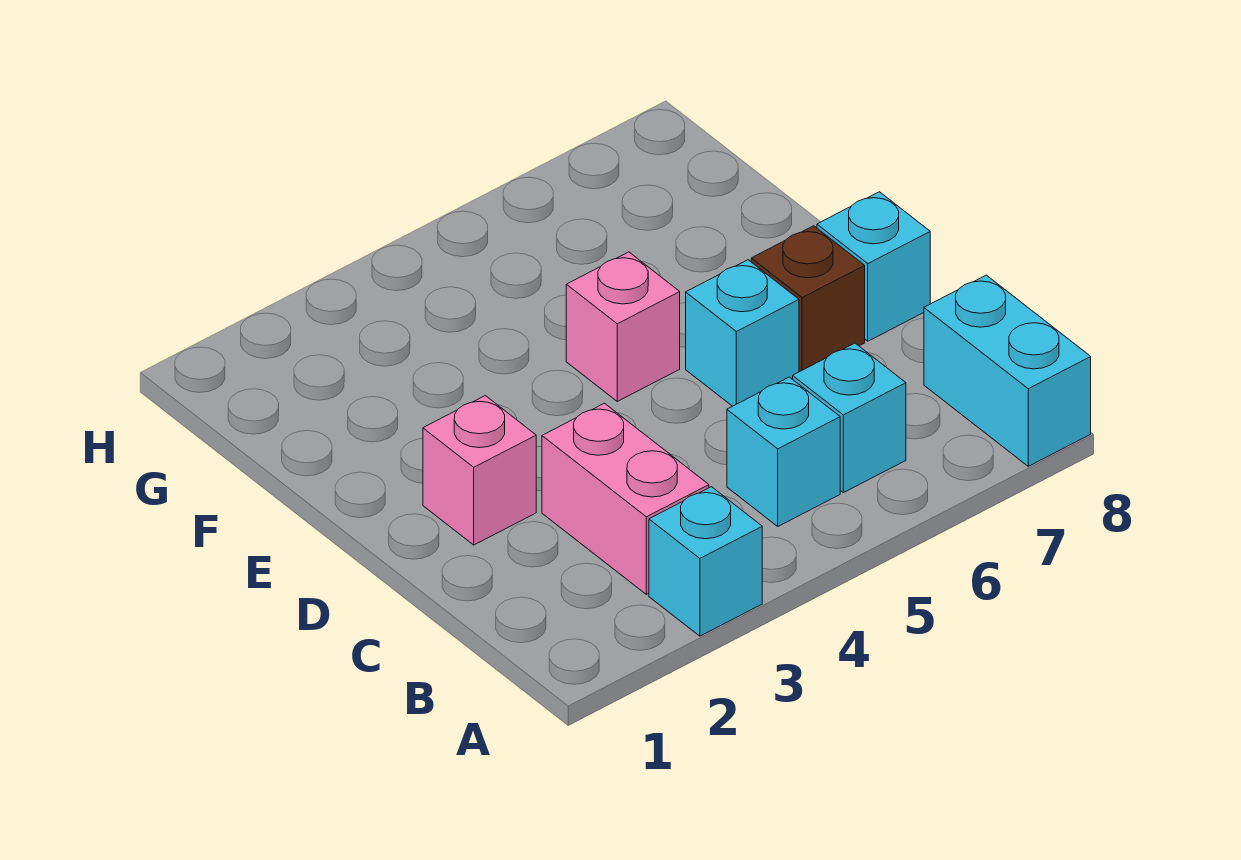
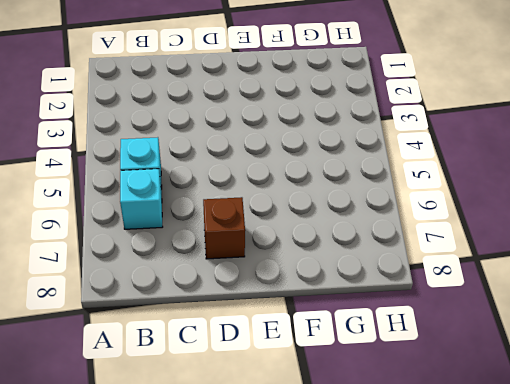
none -> cyan 1x1 brick [649,487,762,636]
none -> cyan 1x2 brick [924,275,1091,466]

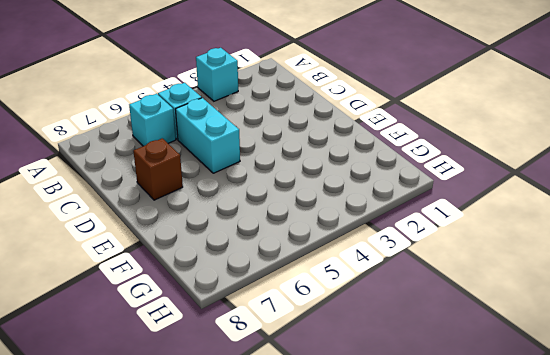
cyan 1x2 brick [175,98,240,173] -> cyan 1x2 brick moved to [924,275,1091,466]
none -> pink 1x2 brick [542,403,709,594]
none -> pink 1x1 brick [423,396,536,545]

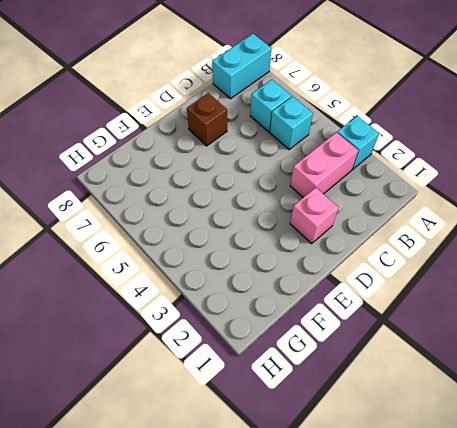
none -> cyan 1x1 brick [686,260,799,406]
none -> cyan 1x1 brick [817,192,930,341]

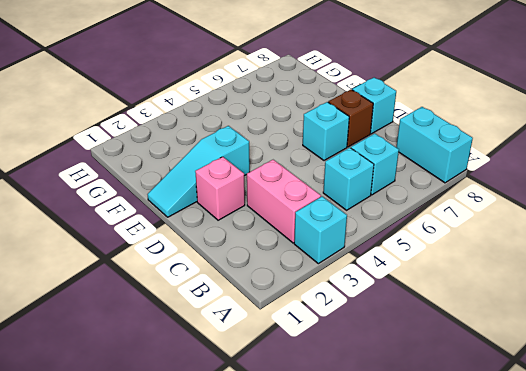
cyan 1x3 slope [148,126,250,217] -> none
none -> pink 1x1 brick [566,252,680,401]

